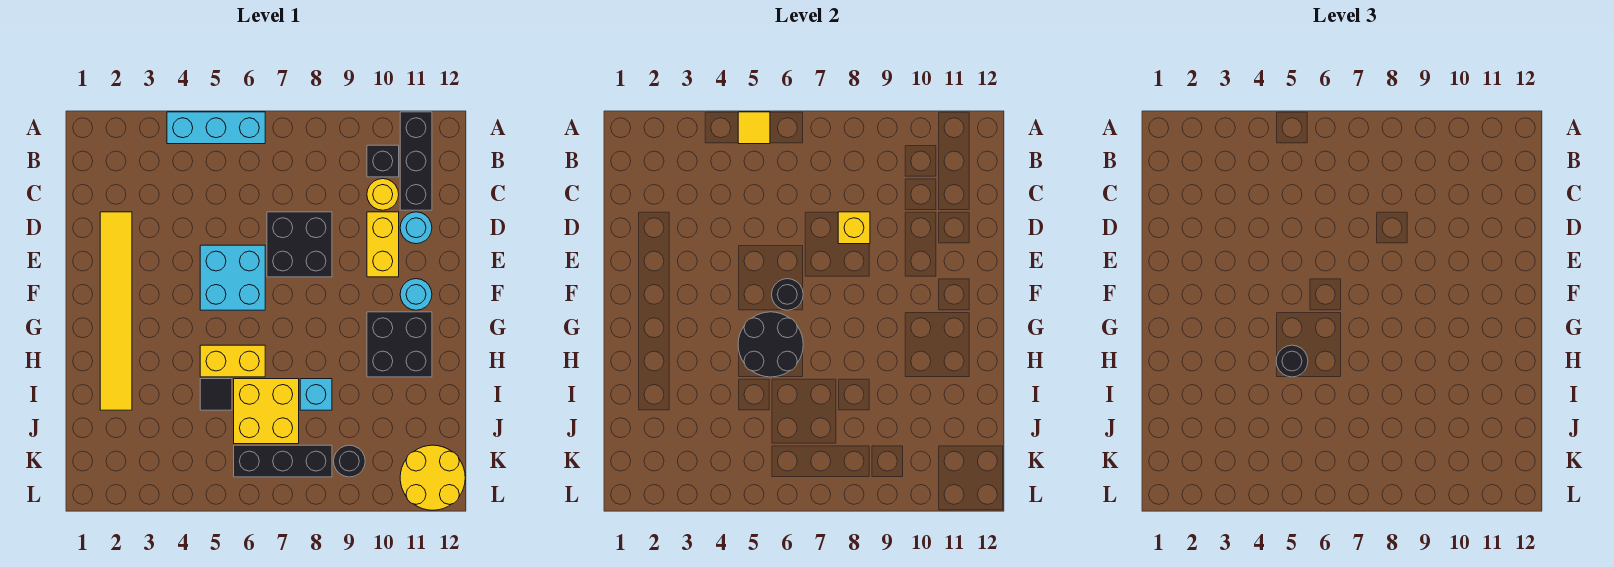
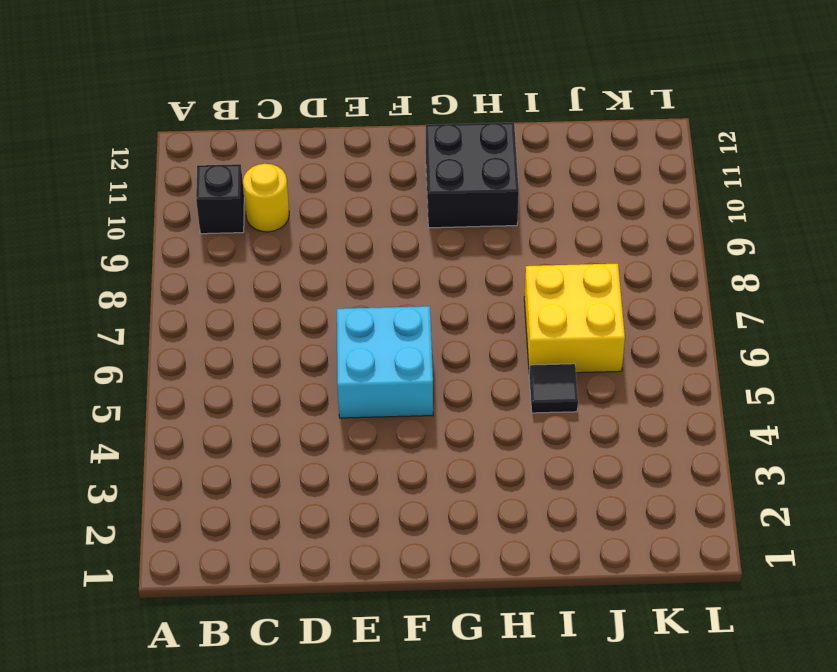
none -> cyan 1x3 brick [167,112,265,144]
none -> black 1x3 brick [400,112,432,210]
none -> yellow 1x6 tile [100,212,132,410]

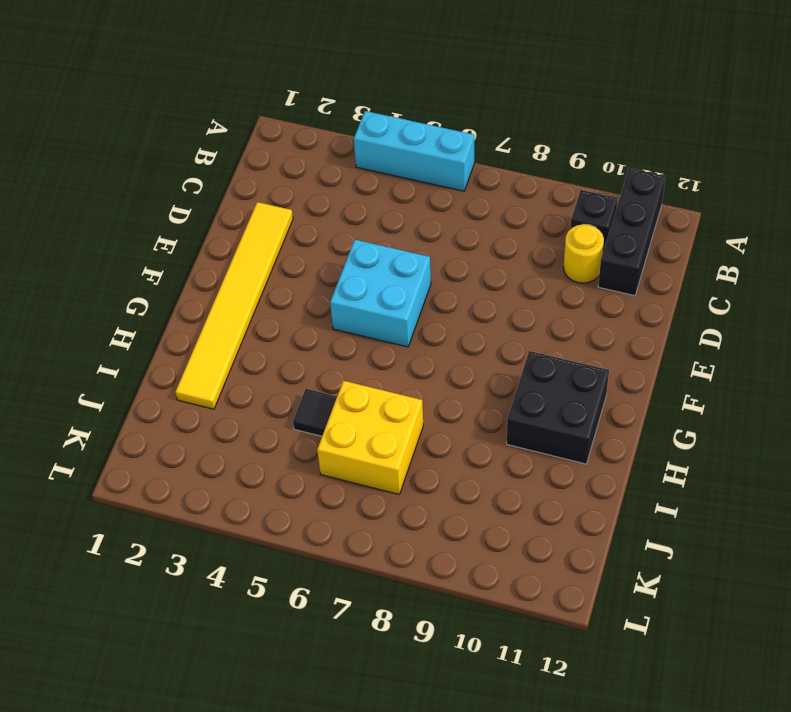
none -> black 2x2 brick [267,212,332,277]
none -> yellow 1x2 brick [367,212,399,277]
none -> cyan 1x1 round brick [400,212,432,244]

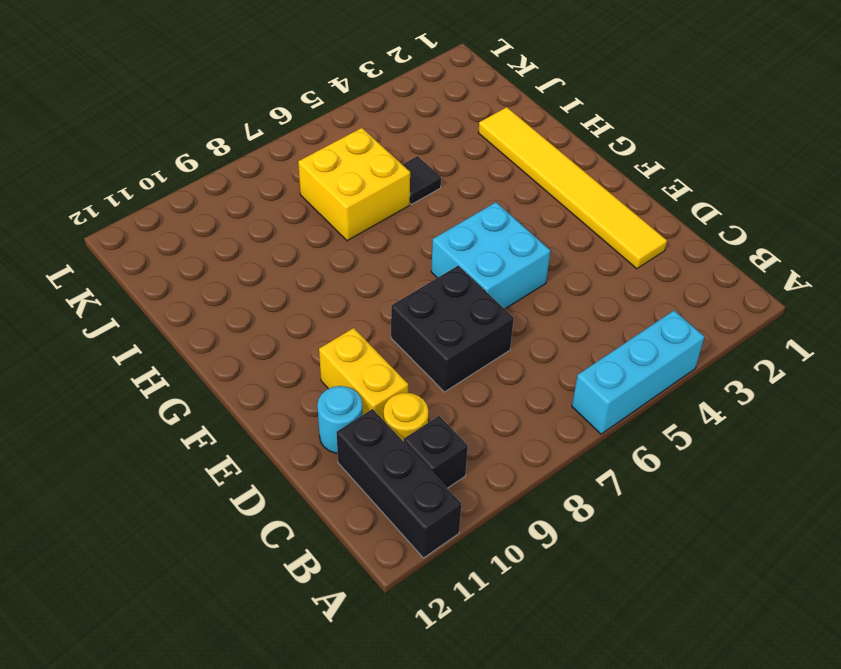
none -> cyan 1x1 round brick [400,279,432,310]
none -> black 2x2 brick [367,312,432,377]
none -> yellow 1x2 brick [200,345,265,377]

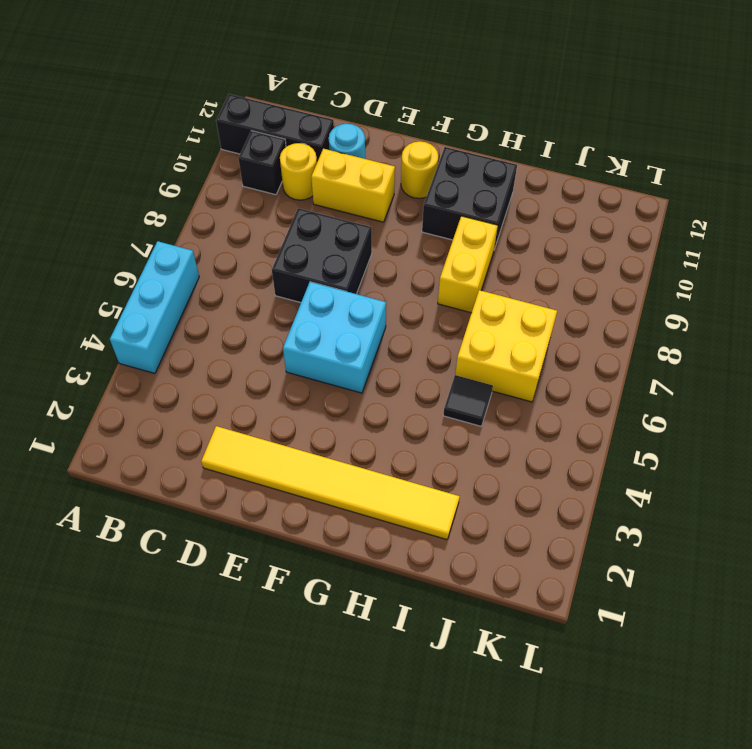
yellow 1x1 round brick [401,141,438,198] -> cyan 1x1 round brick [400,279,432,310]
yellow 1x2 brick [438,216,498,313] -> yellow 1x2 brick moved to [200,345,265,377]
none -> cyan 1x1 brick [300,379,332,410]
none -> black 1x3 brick [234,445,332,477]
none -> black 1x1 round brick [334,445,365,477]

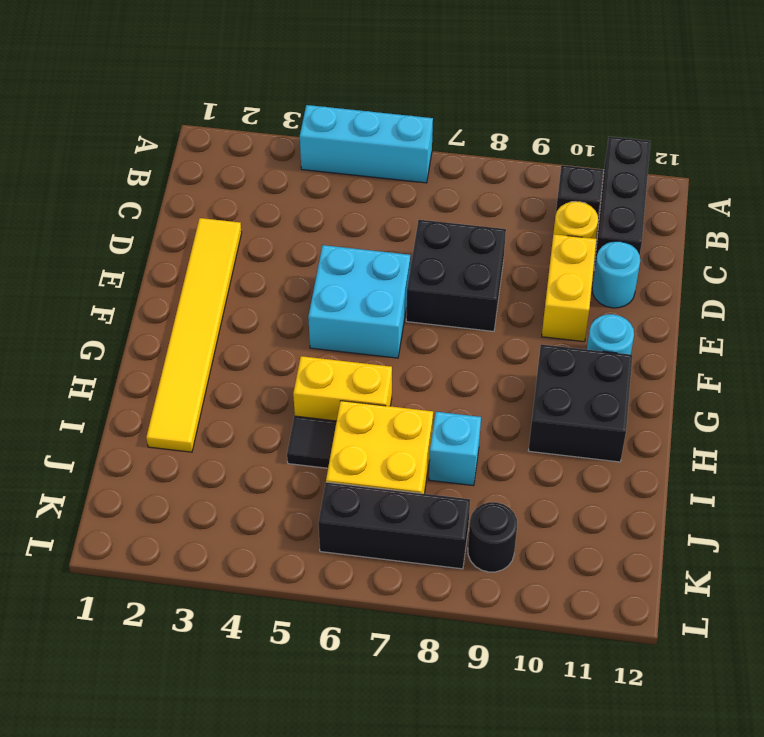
none -> yellow 2x2 round brick [400,445,465,510]
none -> yellow 1x1 tile [738,112,770,144]
none -> yellow 1x1 brick [838,212,870,244]

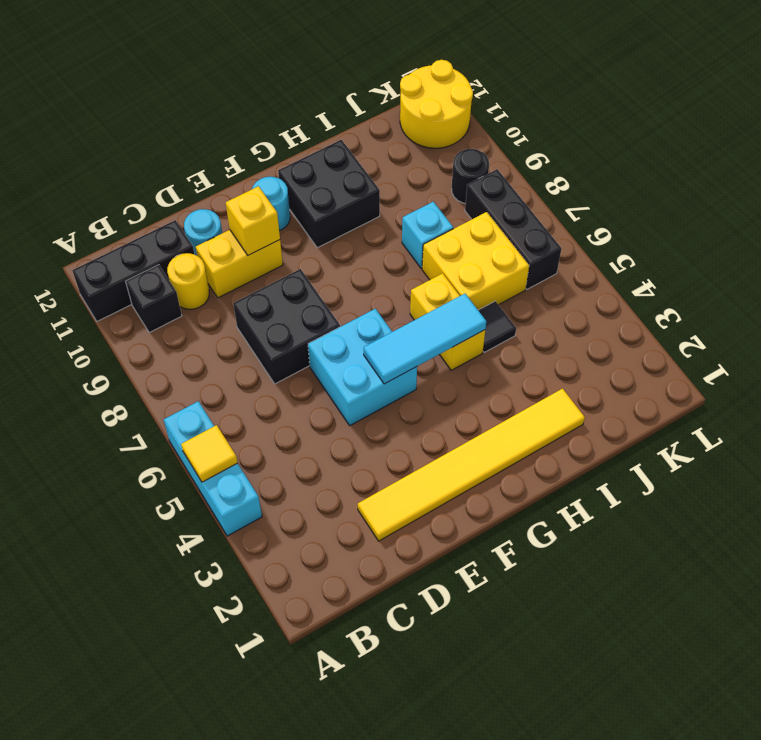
yellow 1x1 brick [226,186,280,255] -> yellow 1x1 brick moved to [838,212,870,244]
cyan 1x3 tile [364,294,486,384] -> black 2x2 round brick [738,312,803,377]
none -> black 1x1 round brick [772,279,803,310]
none -> black 1x1 round brick [1276,345,1308,377]

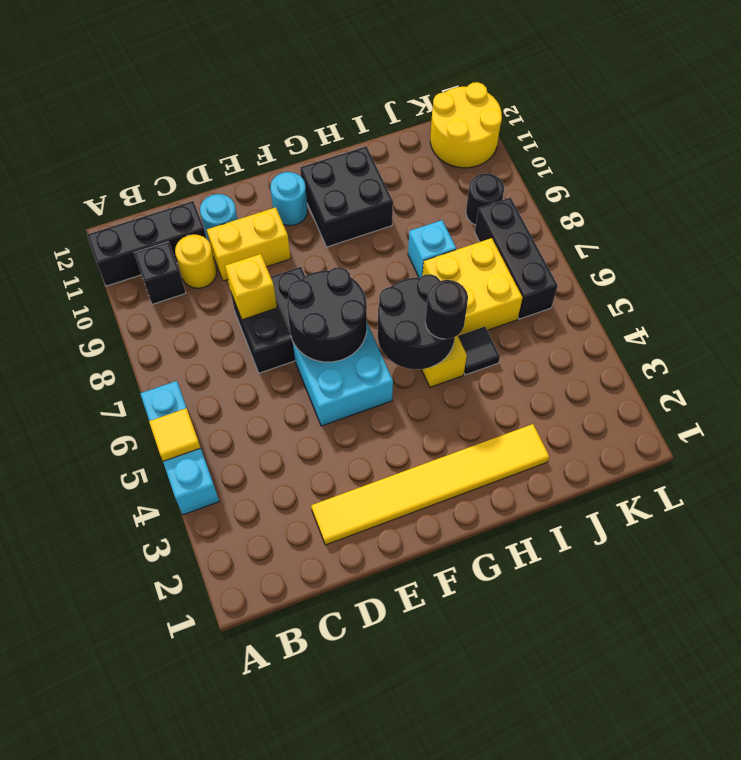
black 2x2 round brick [287,267,367,362] -> black 1x1 round brick [772,279,803,310]

